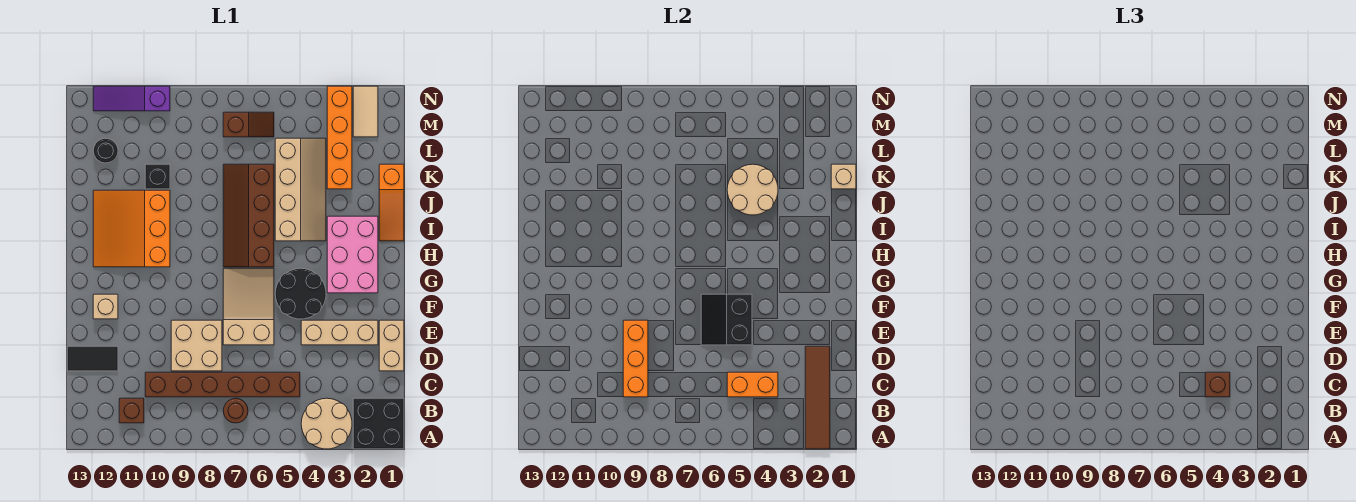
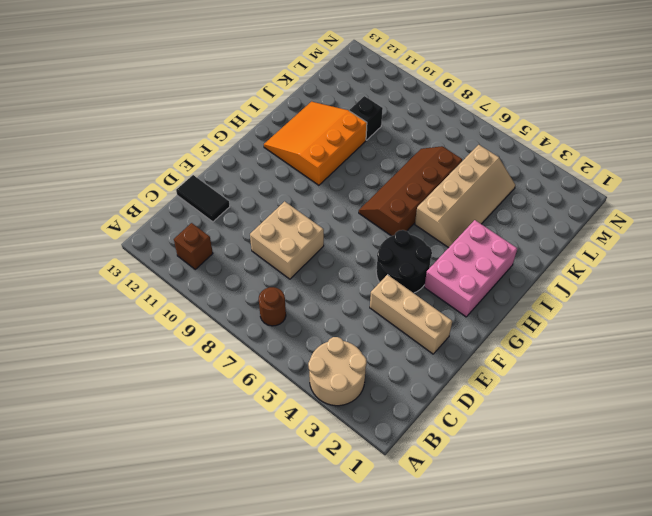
none -> black 2x2 brick [353,398,404,449]
none -> brown 1x6 brick [145,372,300,397]
none -> tan 1x2 brick [379,320,404,371]
none -> tan 2x3 slope [223,268,274,345]

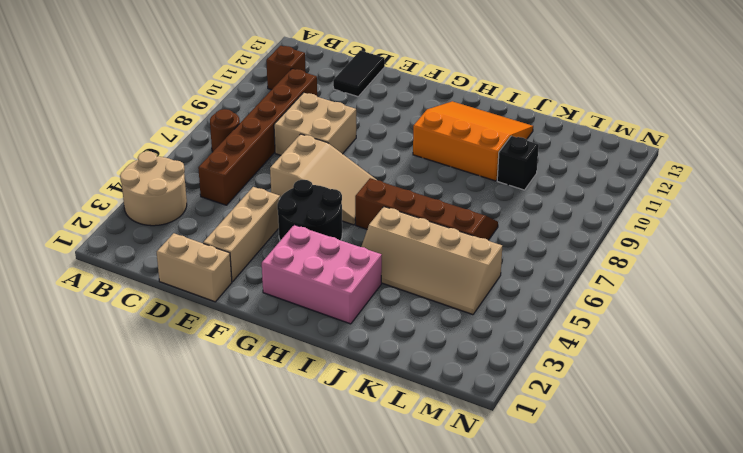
none -> black 2x2 brick [353,398,404,449]
none -> tan 1x1 brick [93,294,118,319]
none -> orange 1x3 slope [379,164,404,241]
none -> orange 1x4 brick [327,86,352,189]

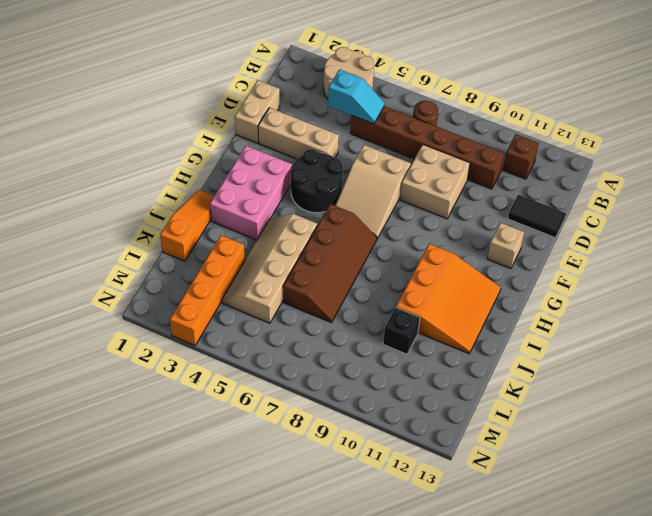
cyan 1x2 slope [328,69,385,124] -> orange 1x2 brick [727,372,778,397]
none -> black 2x2 brick [353,398,404,449]
none -> black 1x1 round brick [93,138,118,163]
none -> tan 1x2 tile [353,86,378,137]
none -> brown 1x2 slope [223,112,274,137]

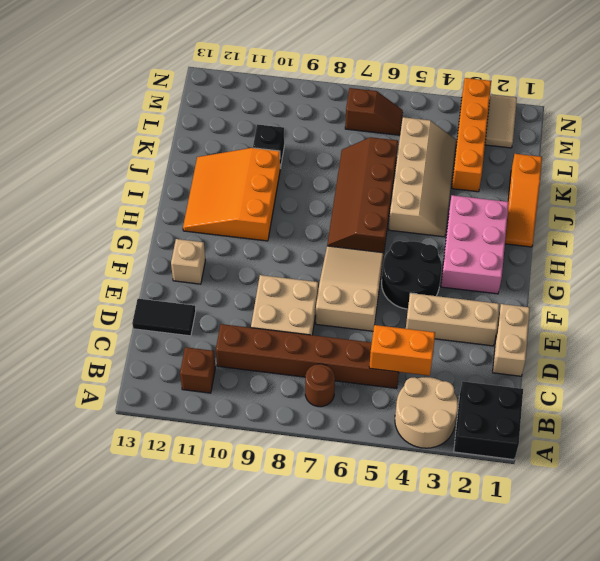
none -> black 1x1 round brick [93,138,118,163]
none -> purple 1x3 slope [93,86,170,111]
none -> brown 1x4 tile [805,346,830,449]
none -> orange 1x3 brick [623,320,648,397]

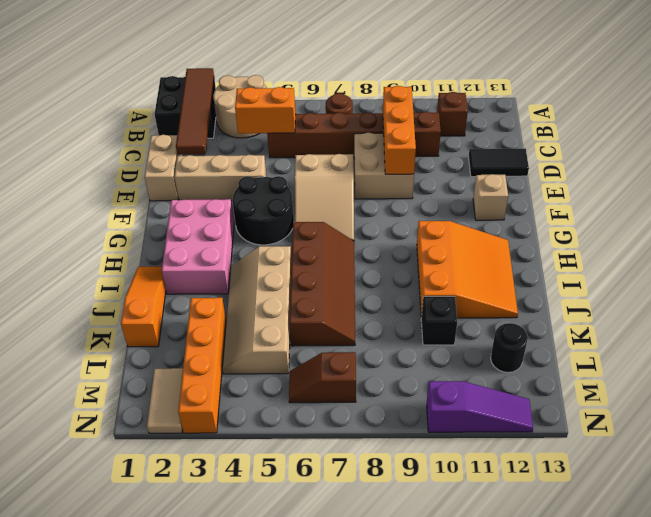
none -> black 2x2 slope [701,294,752,345]
none -> tan 2x2 round brick [727,164,778,215]
none -> tan 1x1 brick [831,164,856,189]
none -> brown 1x1 brick [1205,372,1230,397]

